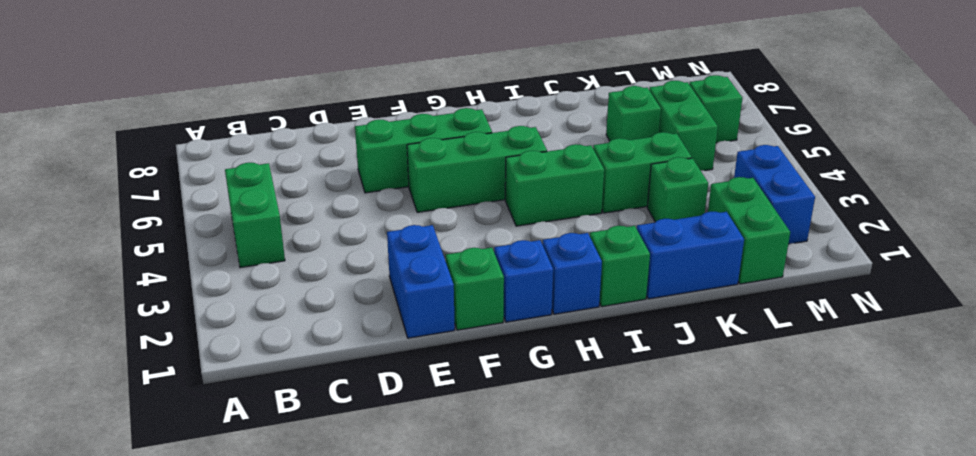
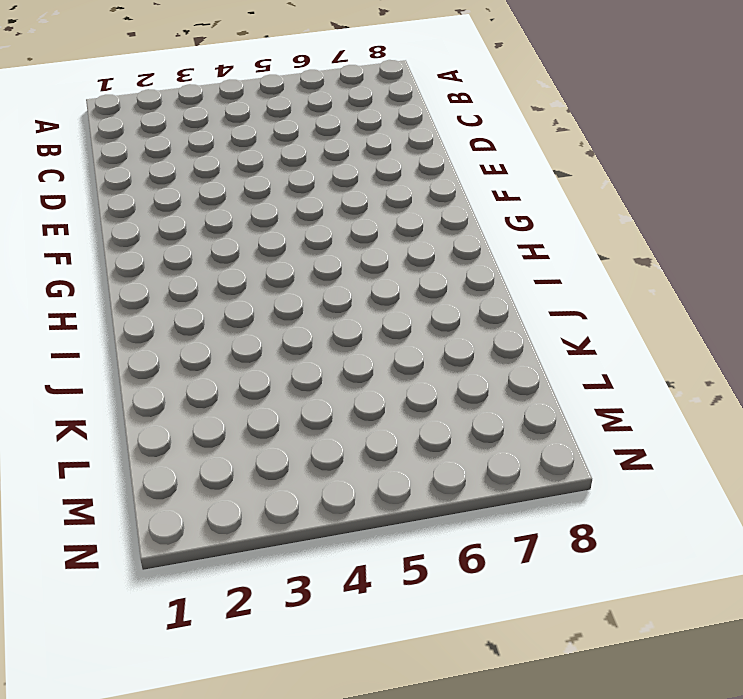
none -> green 1x2 brick [225,163,285,268]
none -> blue 1x2 brick [387,225,455,338]
none -> green 1x3 brick [355,108,492,193]

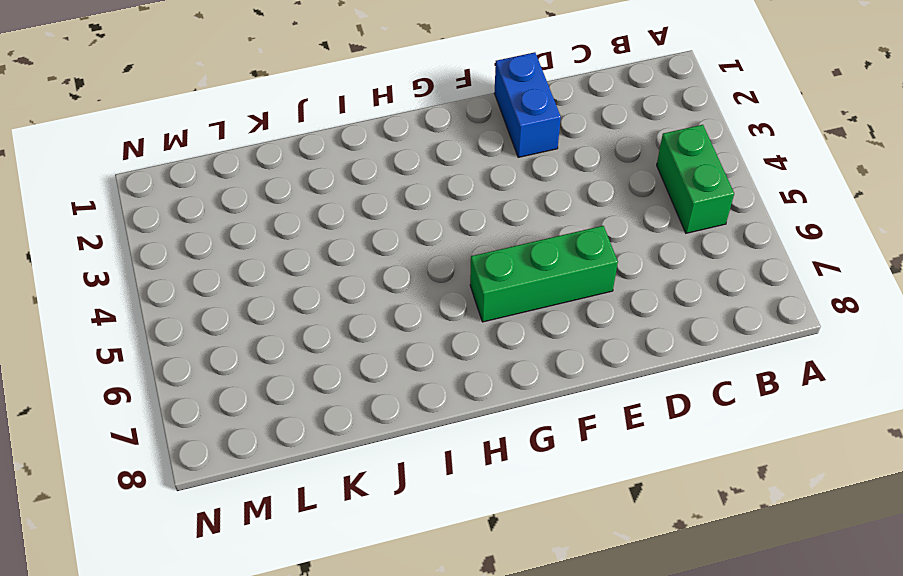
none -> green 1x1 brick [446,248,504,330]
none -> green 1x3 brick [407,126,547,212]
none -> blue 1x1 brick [494,240,553,322]

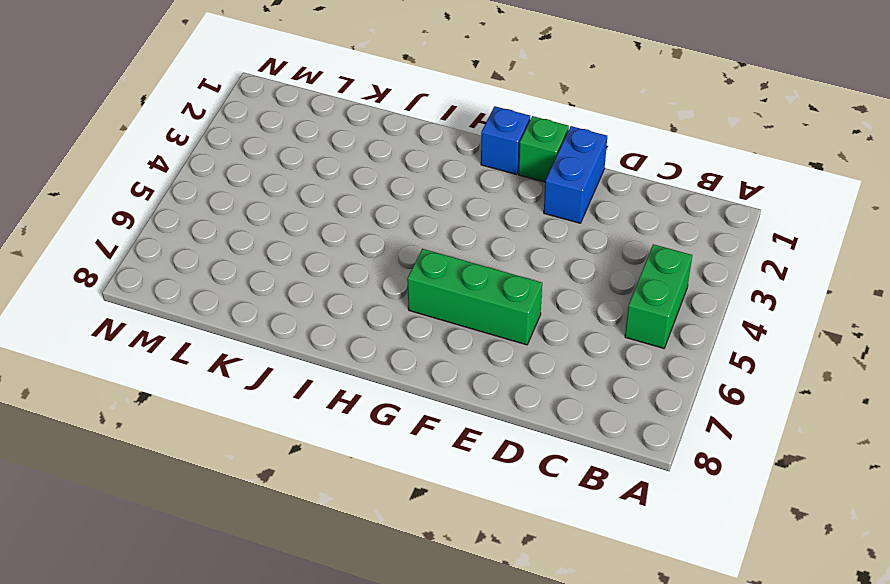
none -> green 1x3 brick [407,126,547,212]
none -> blue 1x1 brick [542,233,602,314]
none -> green 1x2 brick [505,144,604,226]

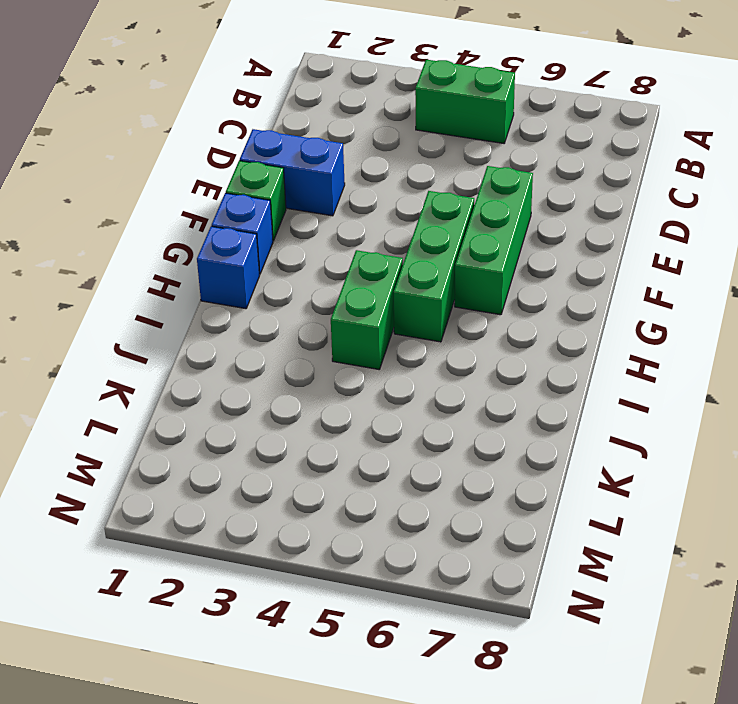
none -> green 1x1 brick [590,226,650,307]
none -> blue 1x2 brick [637,212,744,299]
none -> green 1x2 brick [593,132,692,213]

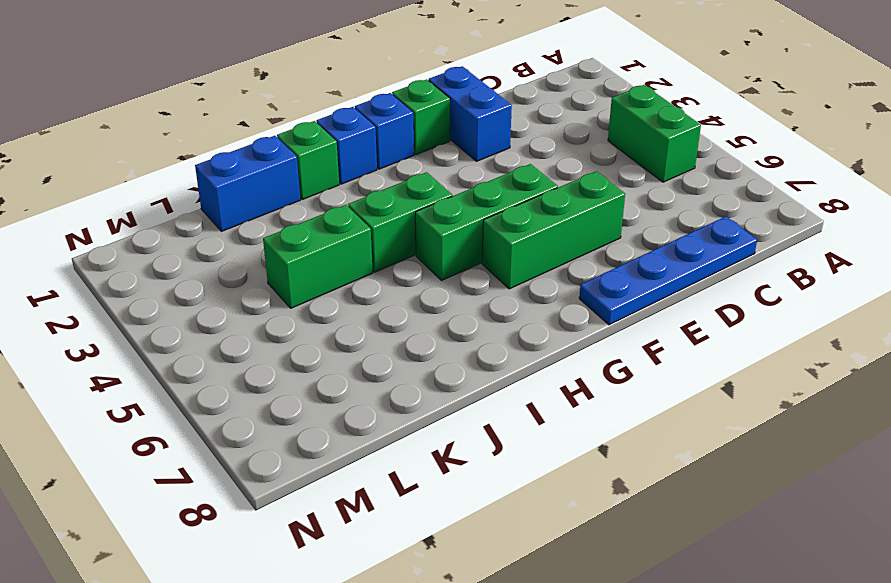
blue 1x4 plate [579,216,757,325] -> none
none -> green 1x1 brick [647,157,708,222]
none -> green 1x1 brick [606,86,661,141]
none -> green 1x2 brick [708,177,790,284]

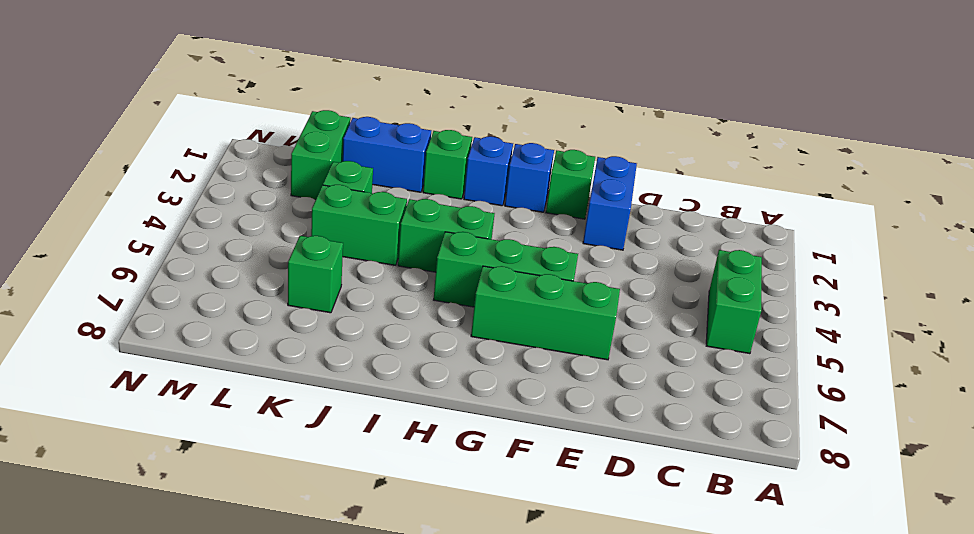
none -> green 1x2 brick [649,81,718,171]
none -> blue 1x2 brick [734,145,815,244]
none -> green 1x1 brick [689,75,742,143]

